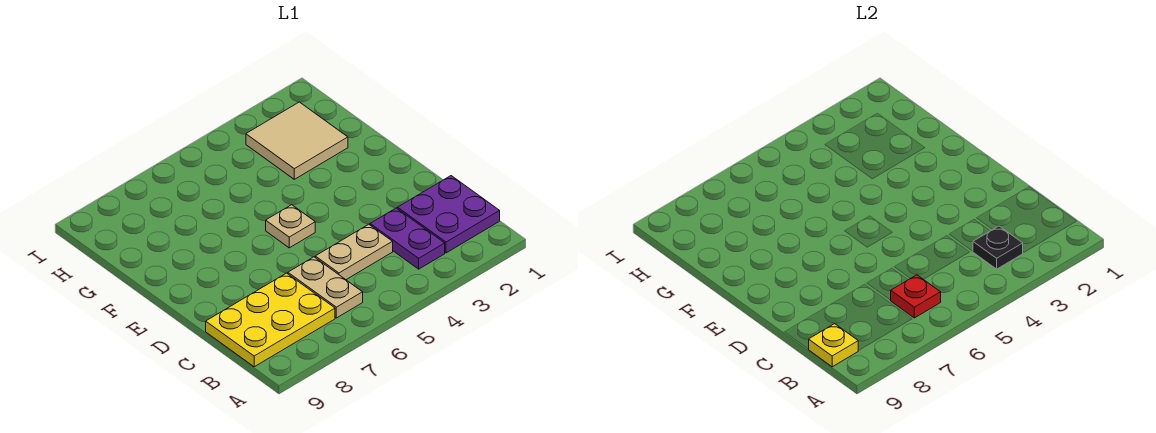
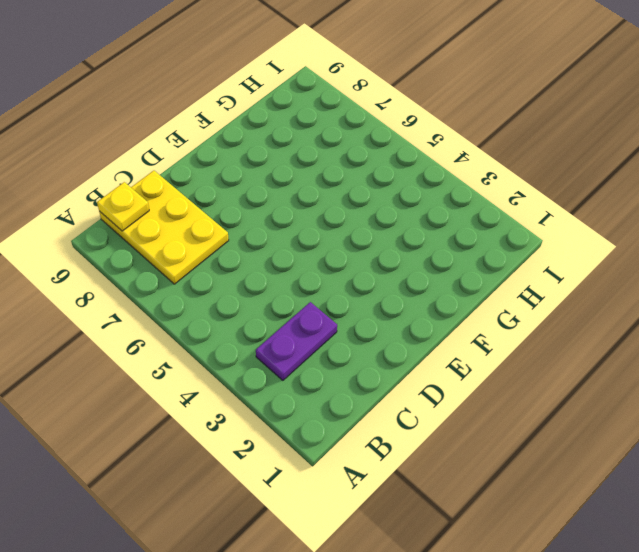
none -> purple 2x2 plate [398,176,500,253]
none -> tan 1x2 plate [288,257,363,318]

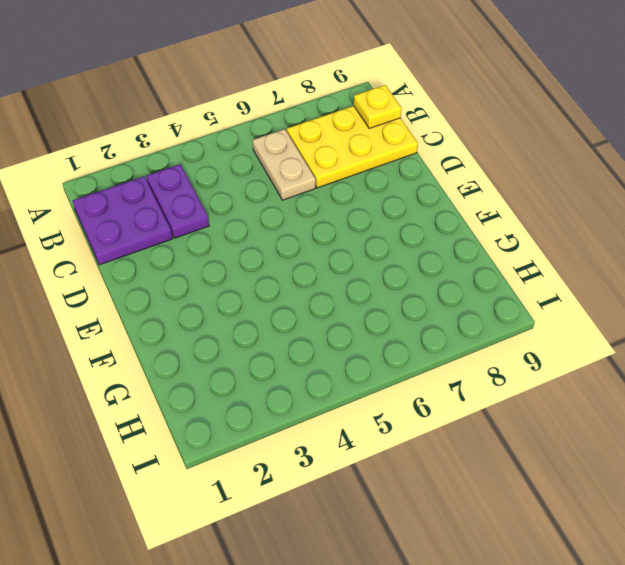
none -> tan 1x2 plate [315,224,393,280]
none -> tan 1x1 plate [266,205,315,248]

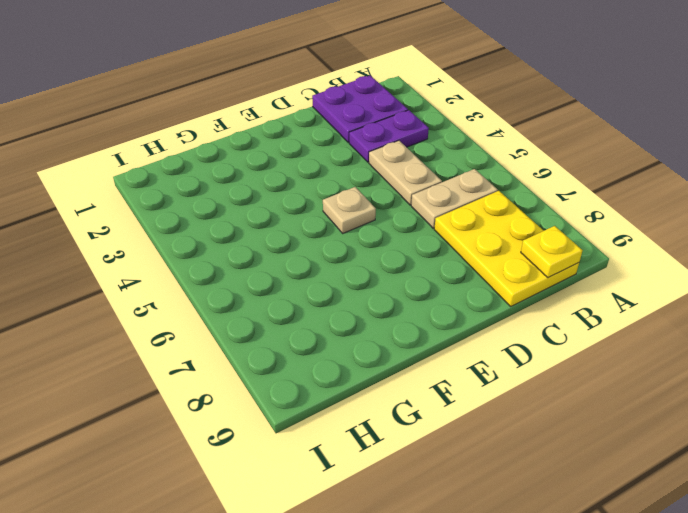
none -> tan 2x2 tile [246,102,348,179]
none -> black 1x1 plate [973,226,1023,269]

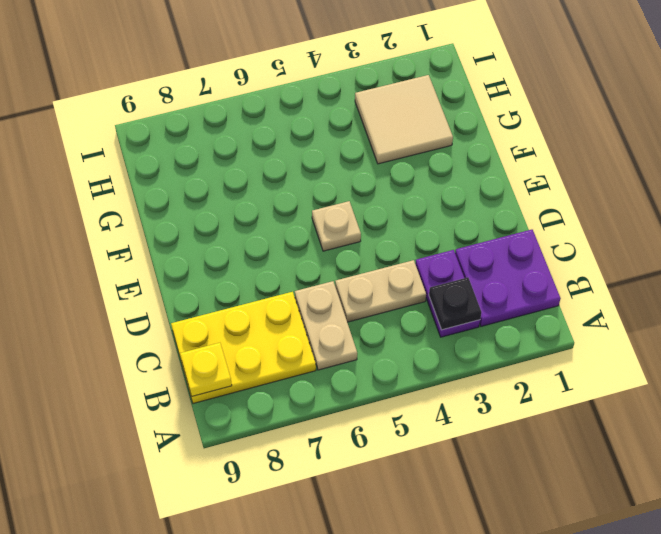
none -> red 1x1 plate [891,275,941,318]

